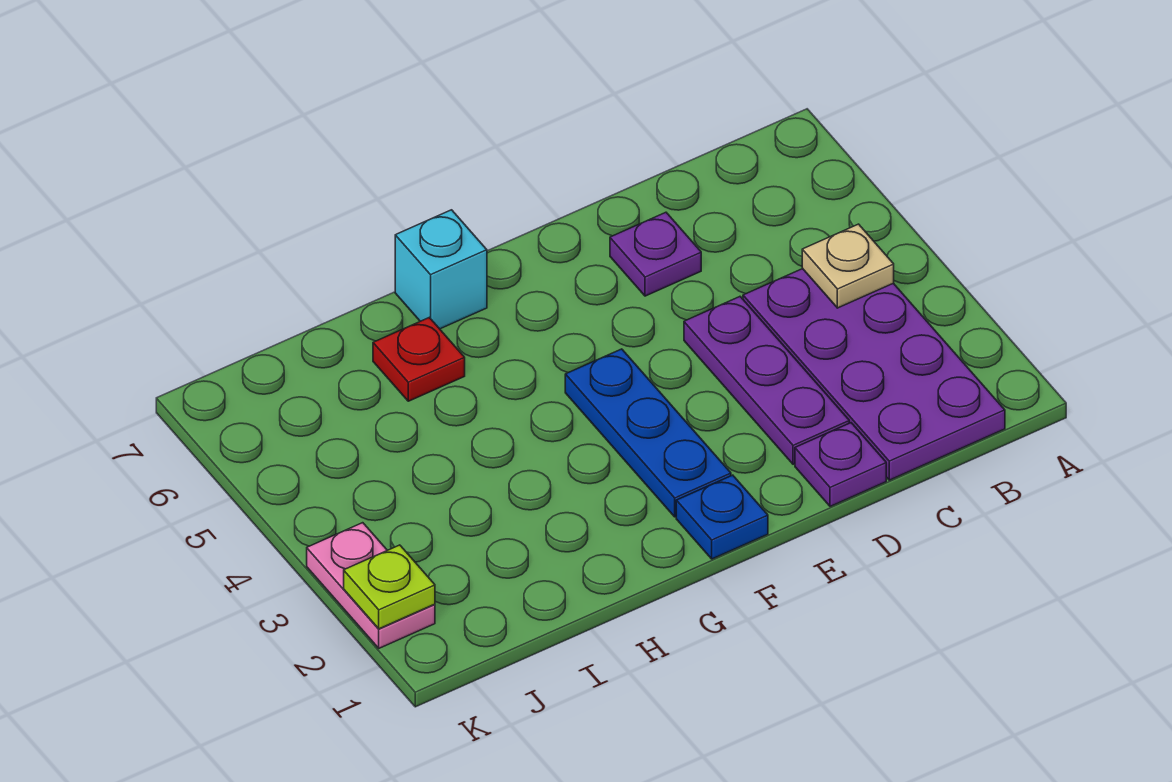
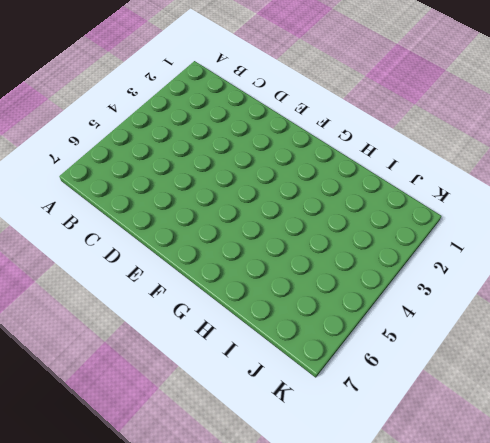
none -> purple 2x4 plate [743,269,1005,480]
none -> purple 1x1 plate [795,423,886,506]

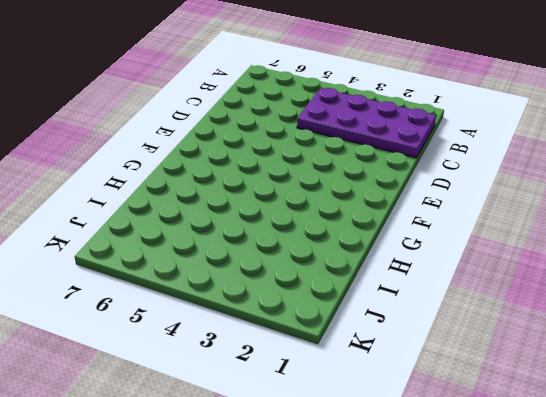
none -> purple 1x1 plate [795,423,886,506]
none -> purple 1x3 plate [684,297,849,464]

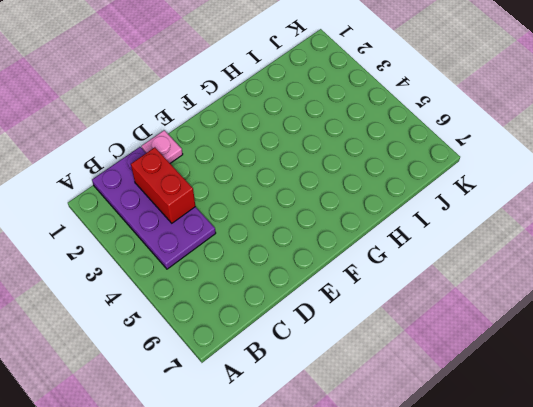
red 1x2 brick [131,147,195,223] -> none
pink 1x1 plate [141,130,183,163] -> purple 1x1 plate [795,423,886,506]
none -> purple 1x3 plate [684,297,849,464]
none -> purple 1x1 plate [610,212,701,296]

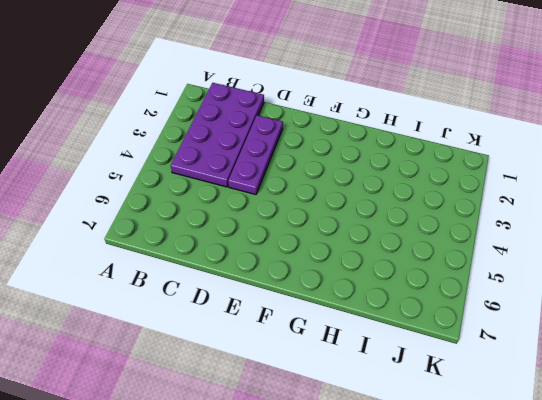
none -> purple 1x1 plate [795,423,886,506]
none -> purple 1x1 plate [610,212,701,296]

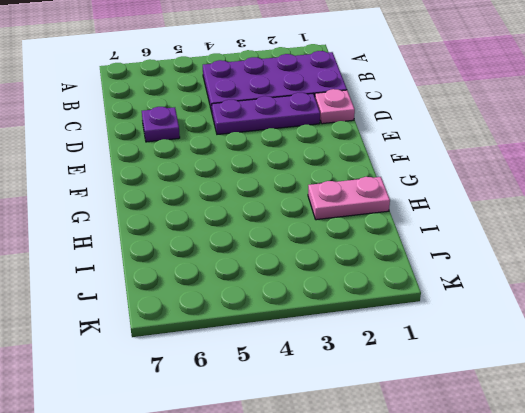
pink 1x1 plate [315,89,355,124] -> purple 1x1 plate [795,423,886,506]
pink 1x2 plate [308,177,390,220] -> pink 1x2 plate moved to [307,523,435,648]
none -> blue 1x1 plate [676,475,768,559]
none -> blue 1x3 plate [565,349,731,517]

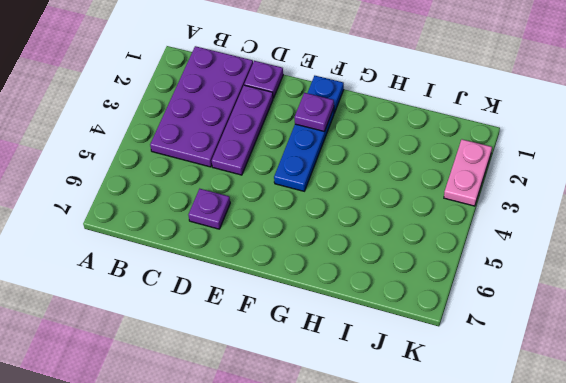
purple 1x1 plate [295,93,334,132] -> none
none -> cyan 1x1 brick [395,210,487,329]
none -> red 1x1 plate [373,317,465,401]

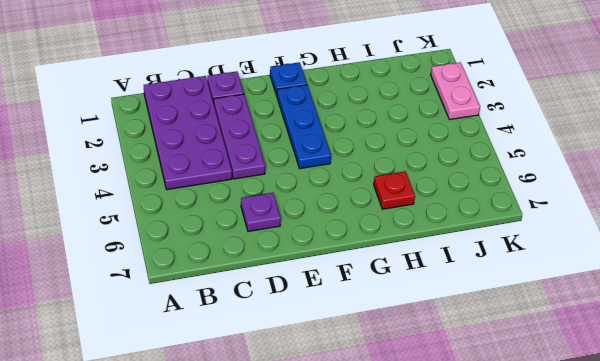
none -> cyan 1x1 brick [395,210,487,329]
none -> tan 1x1 plate [802,224,894,308]

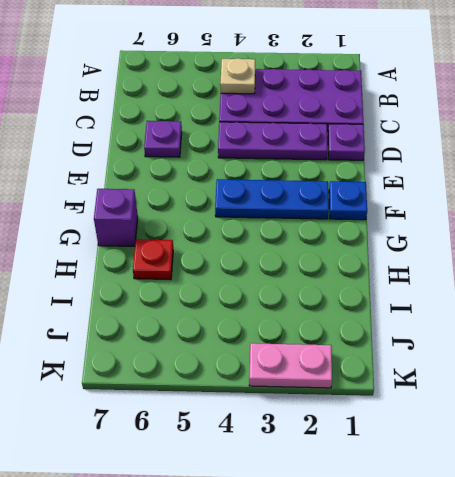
purple 1x1 brick [94,189,138,246] -> cyan 1x1 brick [395,210,487,329]
none -> lime 1x1 plate [344,545,435,629]

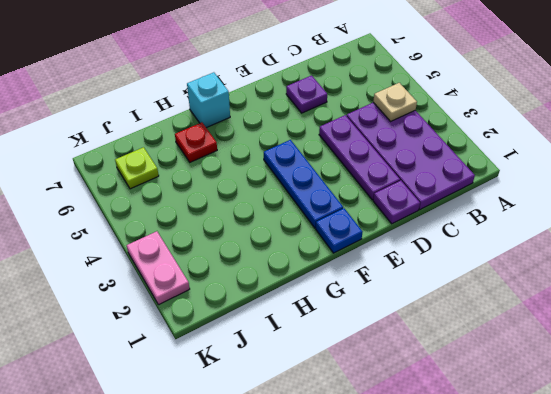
lime 1x1 plate [115,147,159,189] -> lime 1x1 plate moved to [344,545,435,629]

